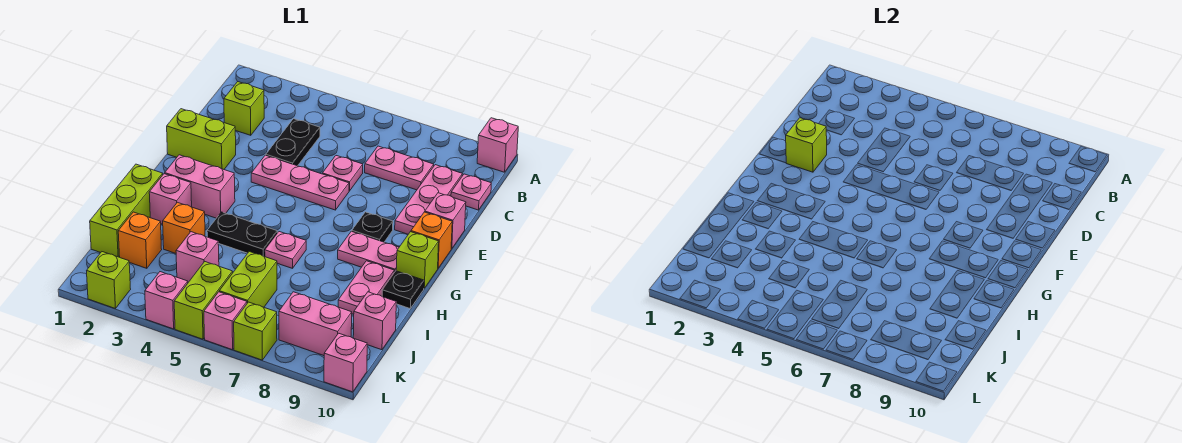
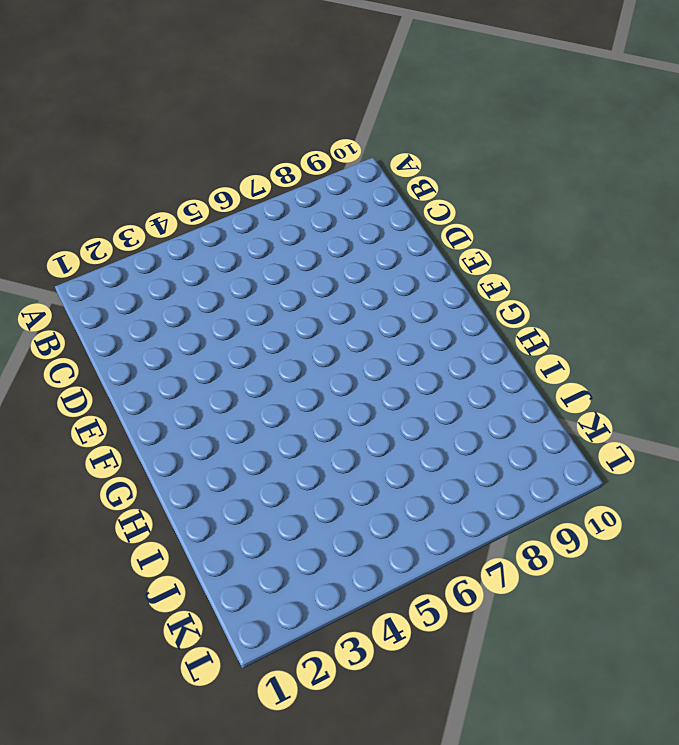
none -> pink 1x1 brick [477,118,518,172]
none -> lime 1x1 brick [224,82,264,135]
none -> black 1x2 plate [266,119,320,166]
none -> pink 1x2 plate [365,146,434,190]

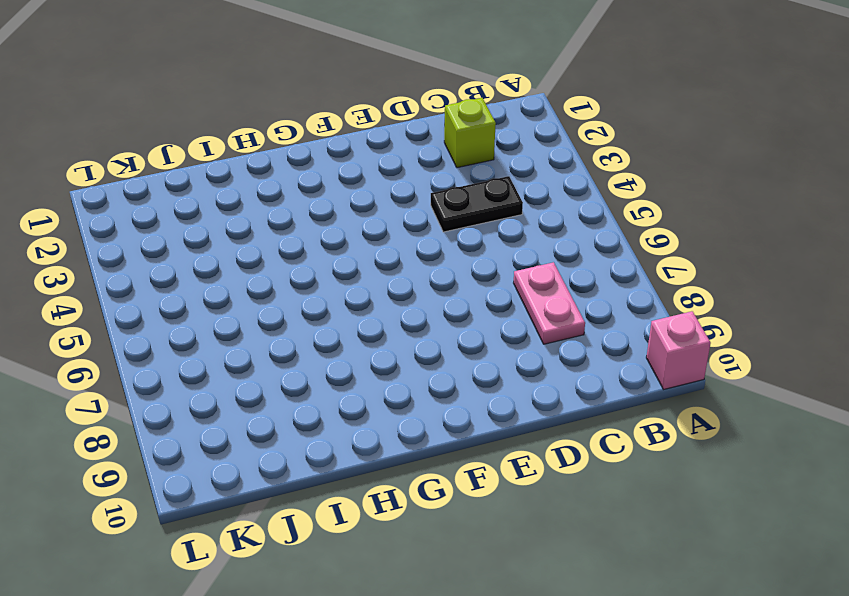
none -> pink 1x3 plate [395,165,462,234]
none -> pink 1x1 plate [451,174,491,210]
none -> pink 1x1 plate [322,156,363,191]
none -> lime 1x2 brick [167,109,236,169]

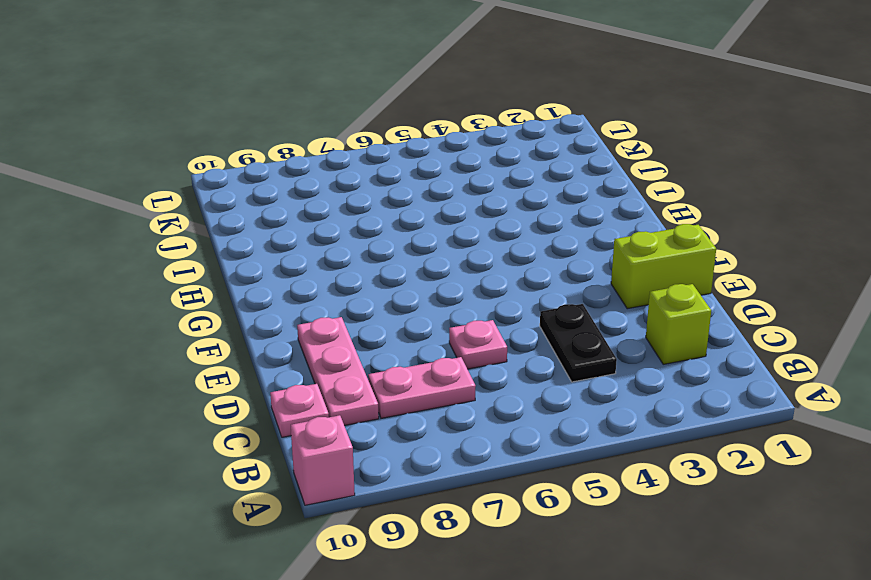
none -> pink 1x3 plate [251,155,349,210]
none -> pink 1x1 brick [425,193,466,249]
none -> black 1x1 plate [352,212,393,242]
none -> orange 1x1 brick [411,212,452,268]

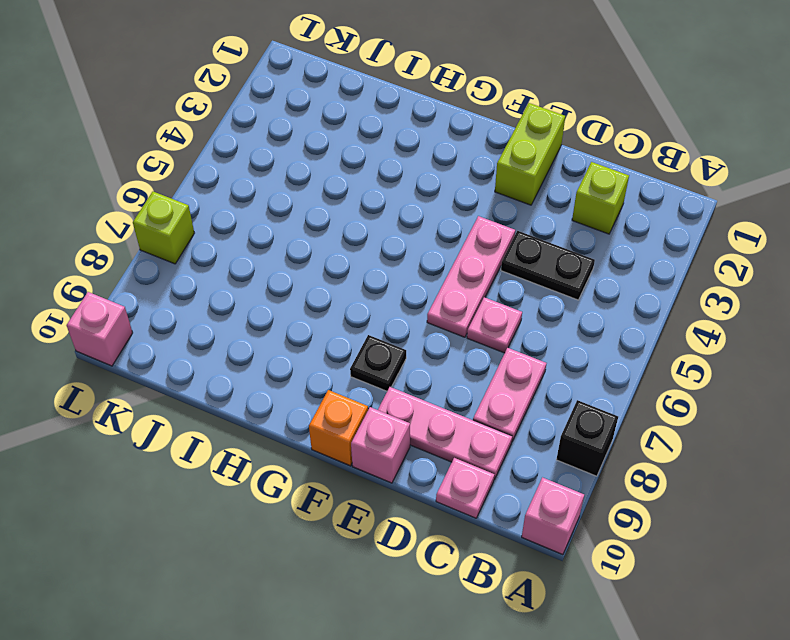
black 1x1 brick [556,400,618,476] -> none
none -> pink 1x2 brick [165,155,235,218]
none -> pink 1x2 plate [338,231,399,272]
none -> lime 1x1 brick [396,232,439,288]
none -> lime 1x3 brick [90,164,163,257]

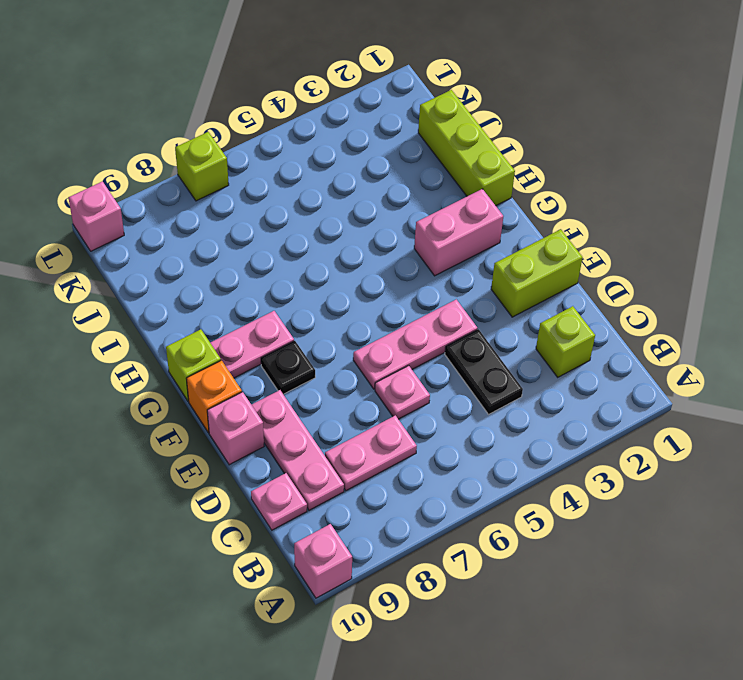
none -> pink 1x1 brick [149,174,192,224]
none -> black 1x2 plate [207,212,277,257]
none -> pink 1x1 plate [265,232,306,268]
none -> pink 1x2 plate [338,261,394,315]

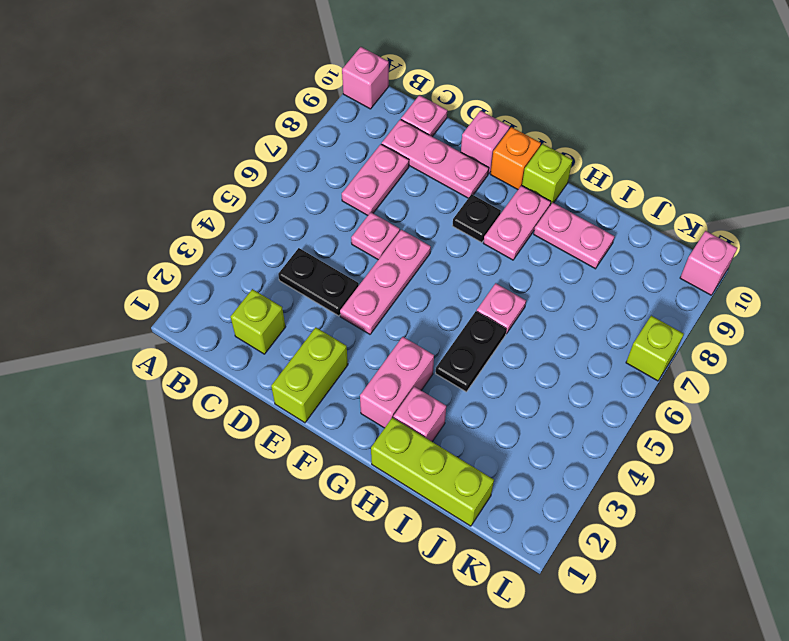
none -> black 1x1 plate [382,271,424,308]
none -> orange 1x1 brick [163,202,205,253]
none -> orange 1x1 brick [118,212,162,268]
none -> pink 1x1 brick [176,232,219,282]

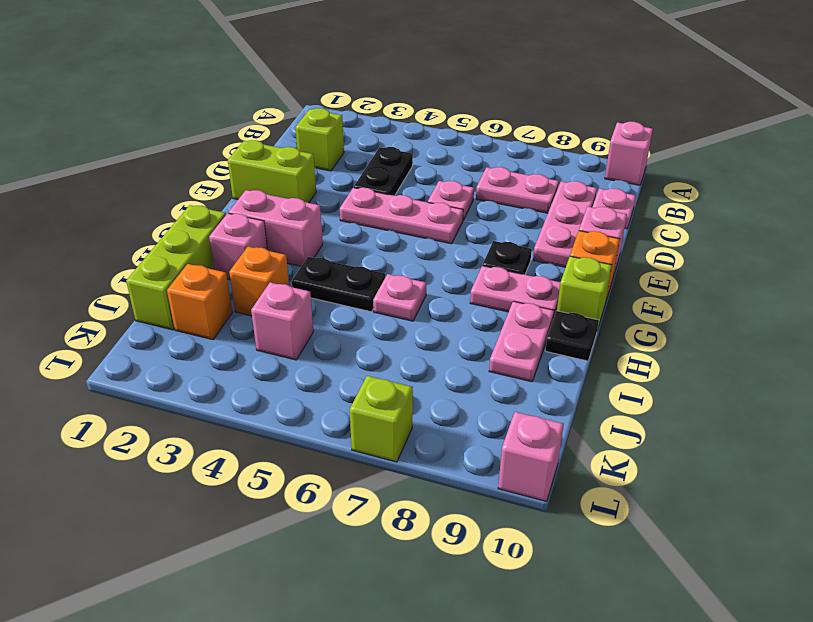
none -> lime 1x2 brick [219,252,277,307]
none -> pink 1x1 brick [353,292,396,350]
none -> lime 1x2 brick [174,262,233,339]
none -> pink 1x2 brick [279,292,352,356]

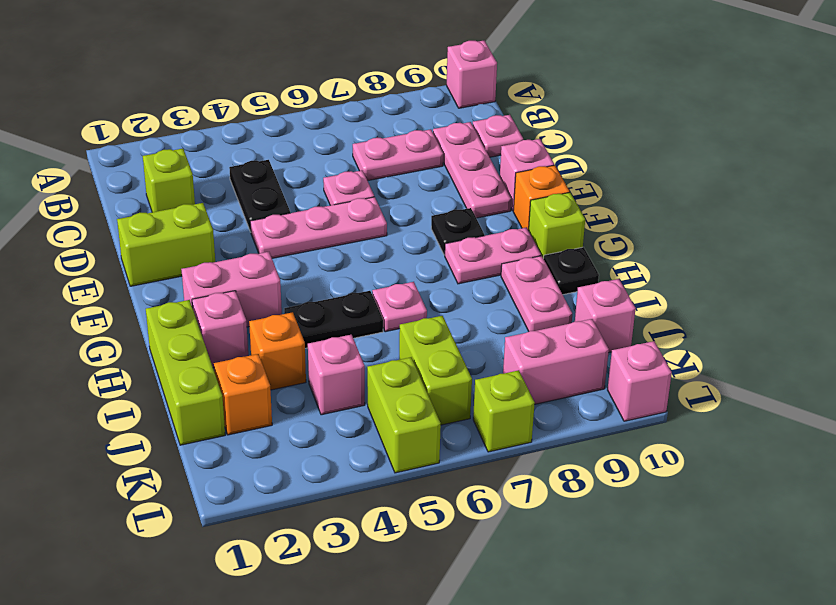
none -> lime 1x1 brick [87,252,131,308]
none -> pink 1x1 brick [145,272,188,329]
none -> pink 1x1 brick [204,292,247,350]
none -> lime 1x1 brick [786,118,827,172]

